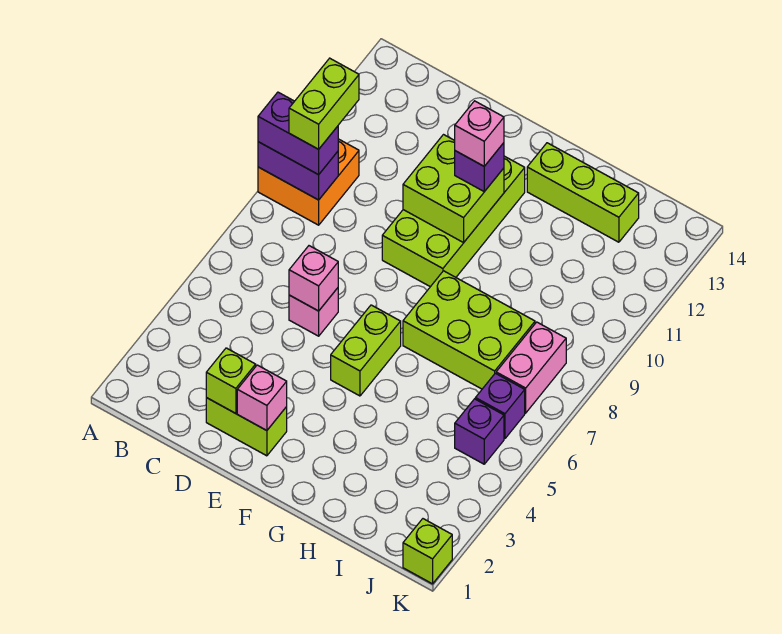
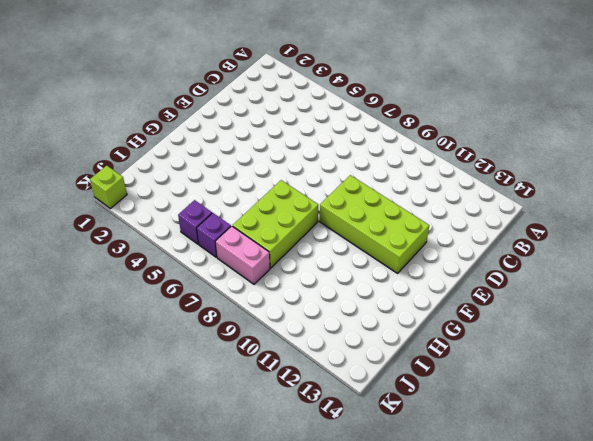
none -> orange 2x2 brick [258,139,359,225]
none -> lime 1x2 brick [206,398,287,456]
none -> pink 1x1 brick [289,288,338,336]

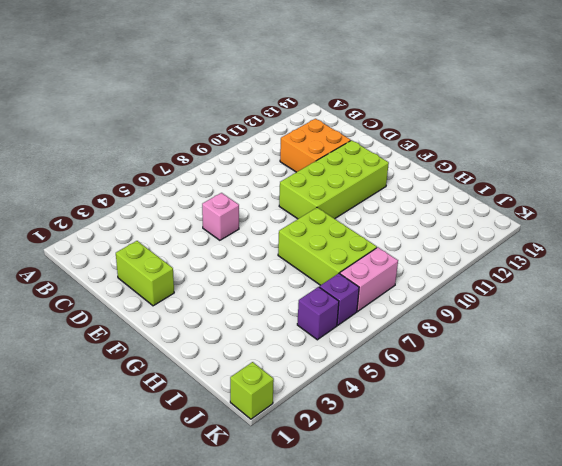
orange 2x2 brick [280,119,351,172] -> orange 2x2 brick moved to [258,139,359,225]
none -> lime 1x2 brick [331,305,401,396]
none -> lime 1x3 brick [527,143,639,242]
none -> purple 1x2 brick [258,142,338,200]

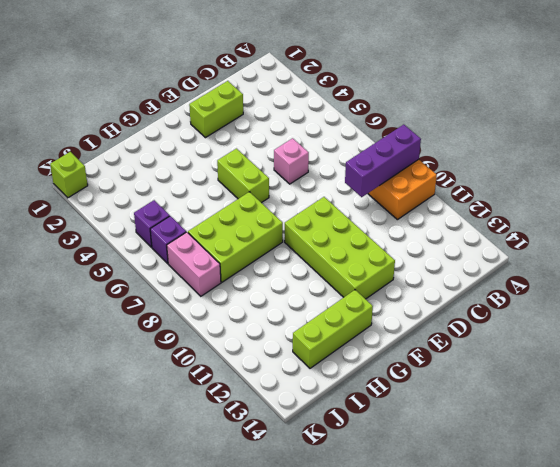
purple 1x3 brick [345,125,421,197] -> purple 1x2 brick [258,142,338,200]
none -> lime 1x1 brick [206,348,256,414]
none -> pink 1x1 brick [289,246,338,311]
none -> pink 1x1 brick [237,365,287,431]

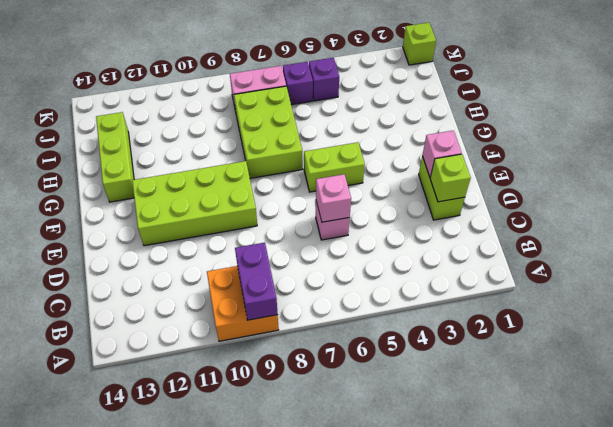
none -> lime 2x2 brick [403,135,504,243]
none -> purple 1x2 brick [258,92,338,175]
none -> purple 1x1 brick [455,143,504,192]

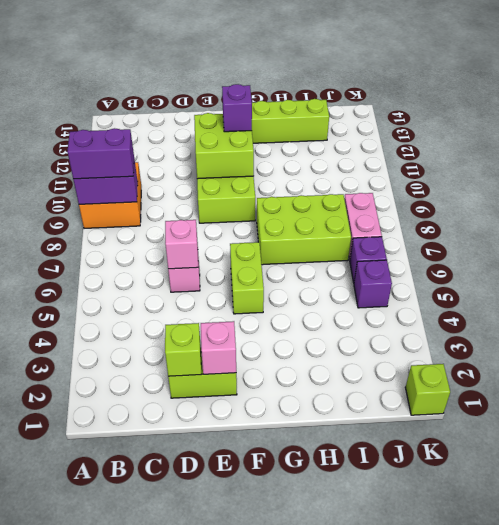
none -> lime 1x2 brick [289,58,359,149]
none -> pink 1x1 brick [455,101,504,166]

